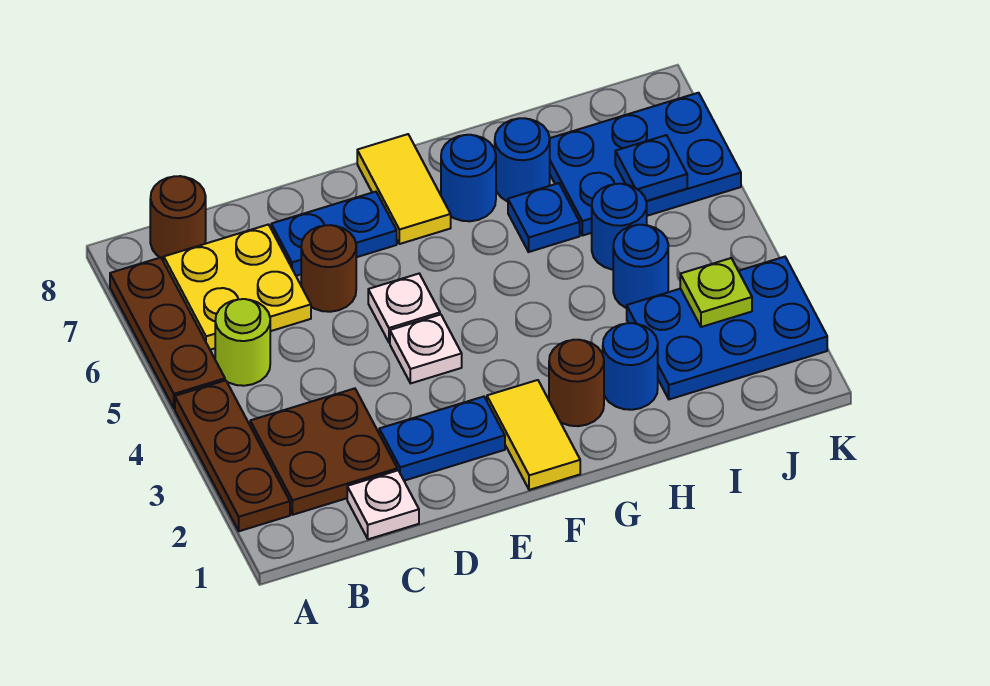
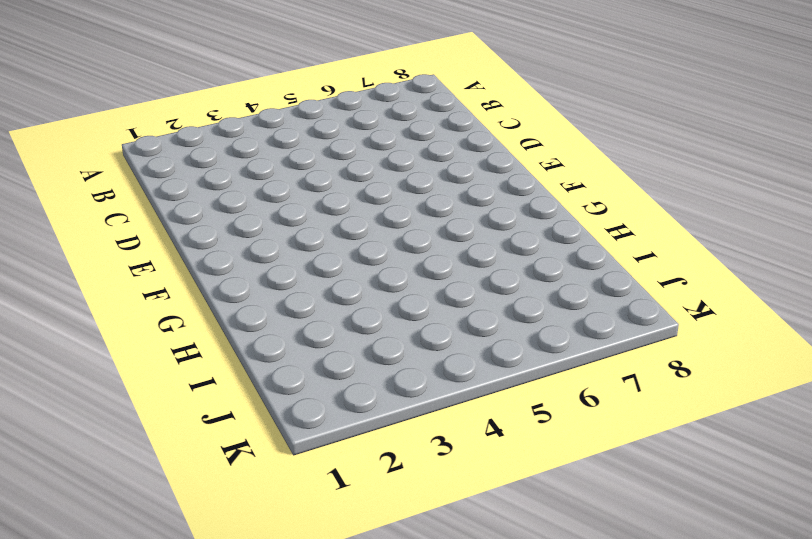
none -> brown 1x3 plate [175,380,290,531]
none -> brown 1x3 plate [110,258,225,408]
none -> brown 2x2 plate [250,388,397,515]

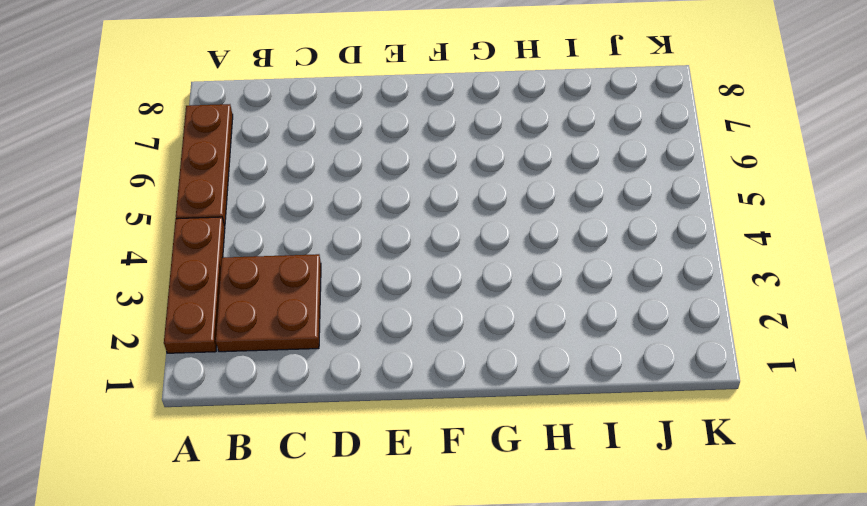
none -> lime 1x1 round brick [215,299,270,386]
none -> yellow 2x2 plate [164,225,311,350]
none -> brown 1x1 round brick [150,176,206,260]

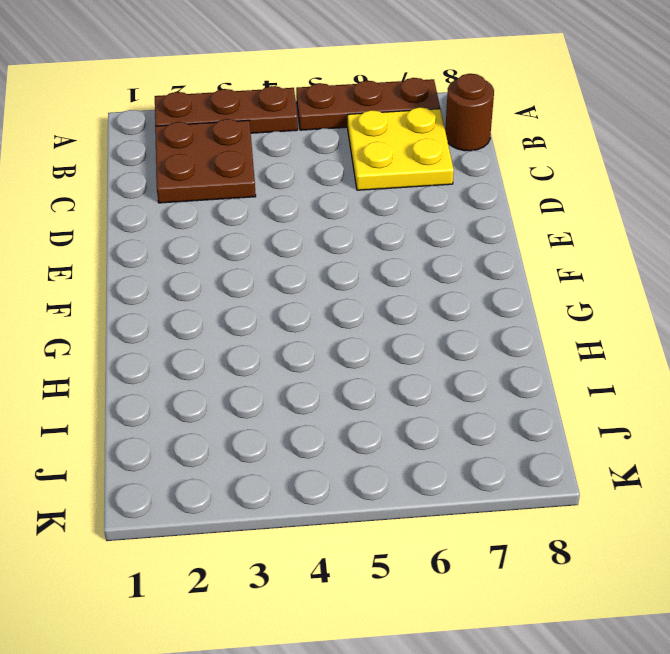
none -> lime 1x1 round brick [215,299,270,386]
none -> white 1x1 plate [347,470,419,539]
none -> blue 1x2 plate [379,397,505,481]

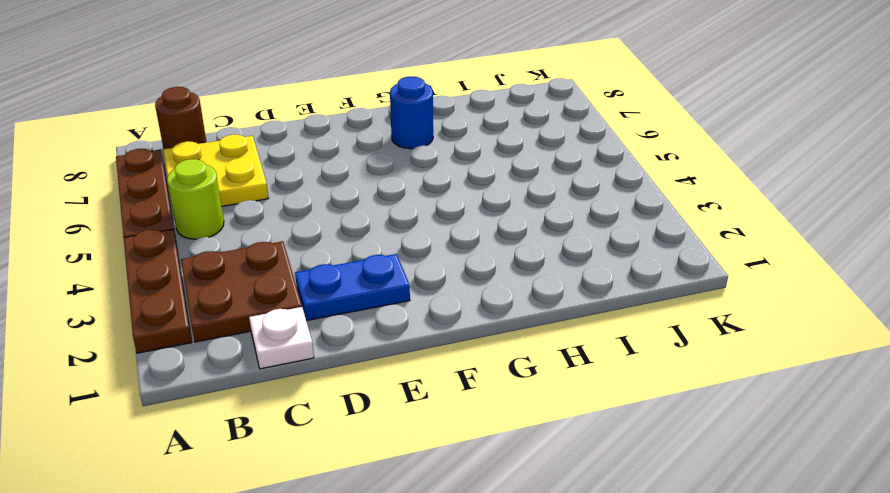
none -> brown 1x1 round brick [301,225,356,312]
none -> blue 1x2 plate [271,192,397,276]
none -> white 1x1 plate [390,315,462,383]

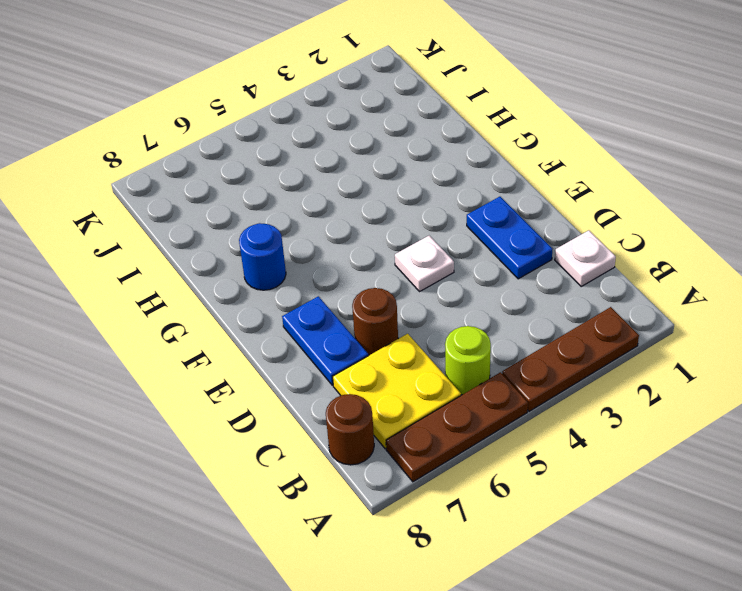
none -> brown 2x2 plate [250,388,397,515]
none -> white 1x1 plate [368,274,440,342]
none -> yellow 1x2 tile [487,380,580,490]

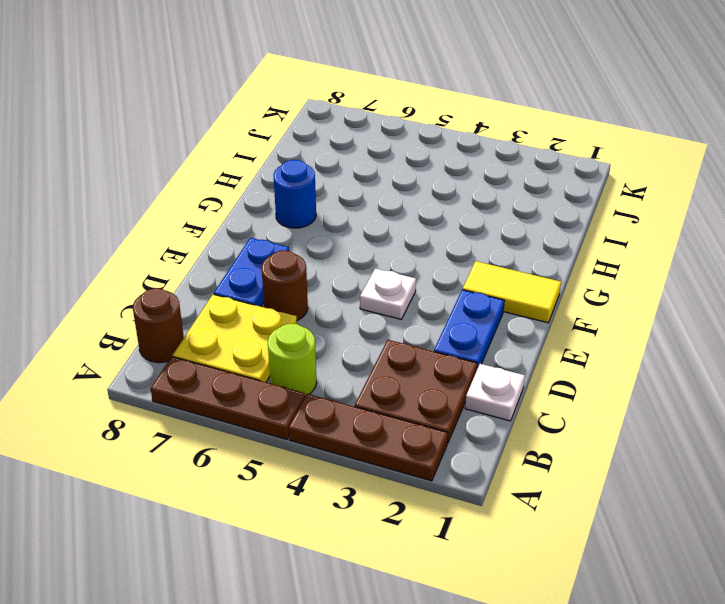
none -> white 1x1 plate [368,274,440,342]
none -> yellow 1x2 tile [357,134,451,244]
none -> brown 1x1 round brick [549,340,604,426]

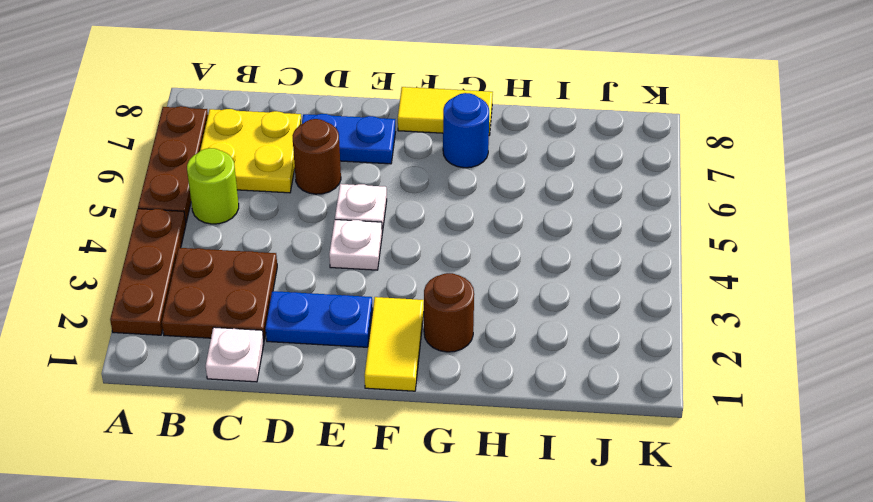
yellow 1x2 tile [398,87,493,135] -> yellow 1x2 tile turned to [357,134,451,244]
none -> brown 1x1 round brick [150,176,206,260]
none -> blue 1x1 round brick [603,323,658,410]
none -> blue 1x1 plate [508,183,580,252]

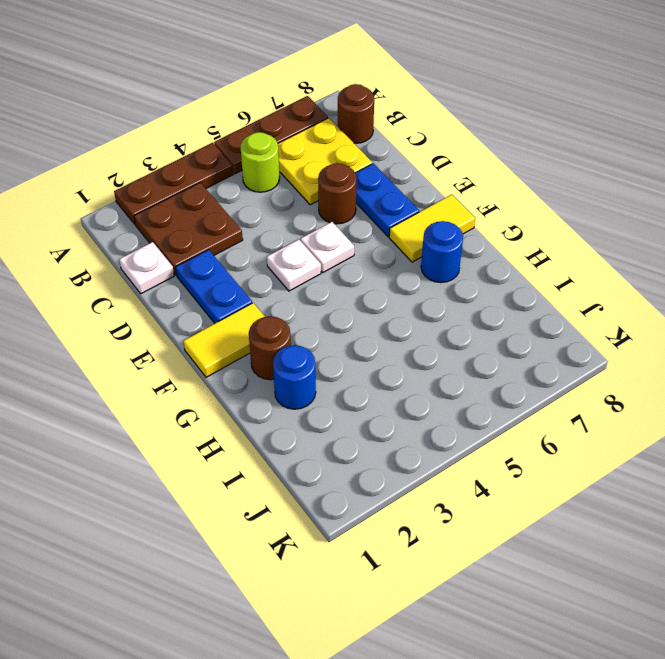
none -> blue 1x1 plate [508,183,580,252]
none -> blue 1x1 round brick [495,118,550,202]
none -> blue 2x3 plate [627,257,827,399]

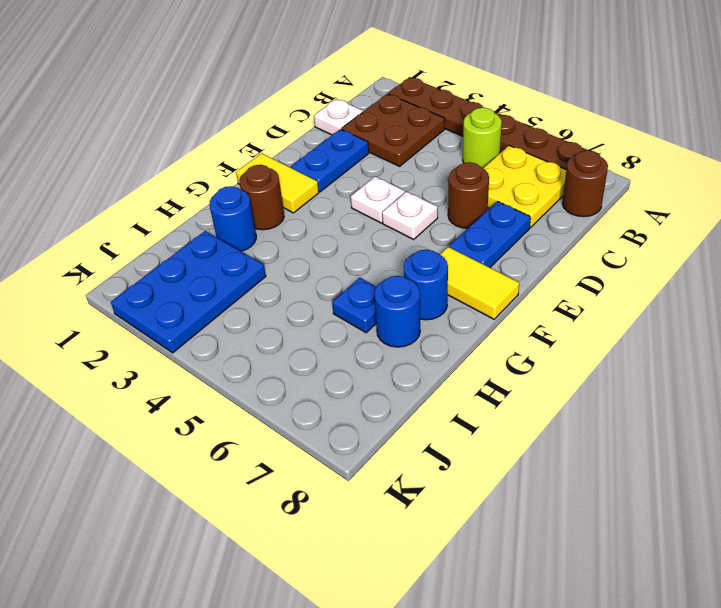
none -> blue 1x1 round brick [613,225,668,308]
none -> blue 1x1 round brick [592,184,647,270]
none -> blue 2x3 plate [550,93,741,236]

